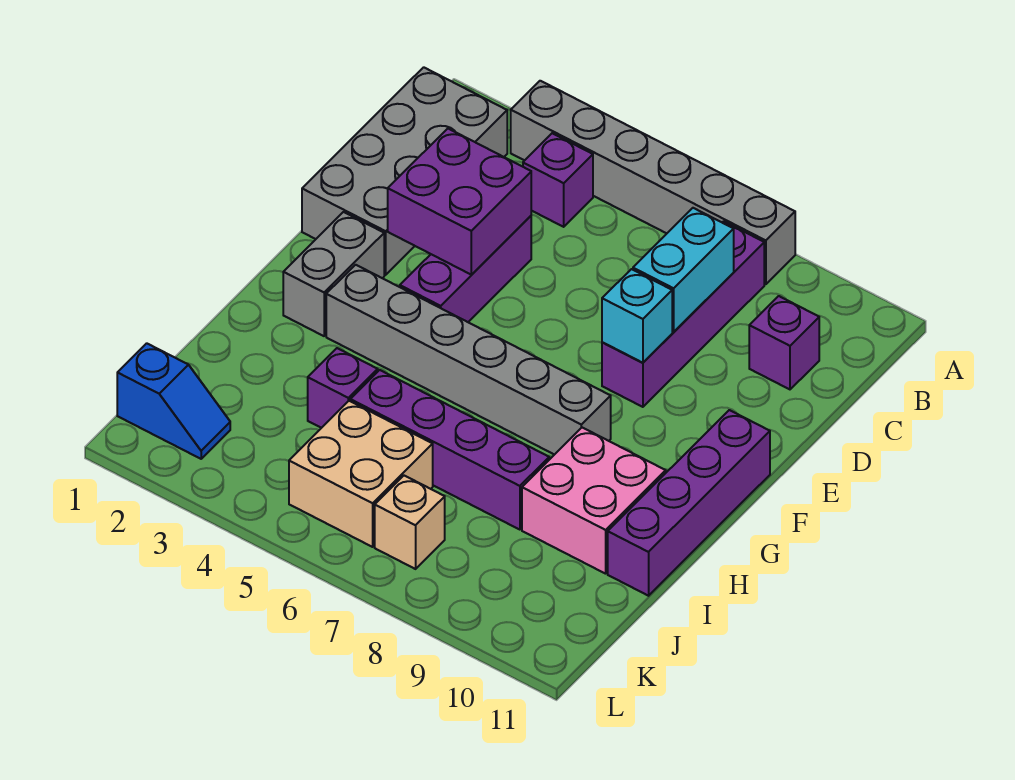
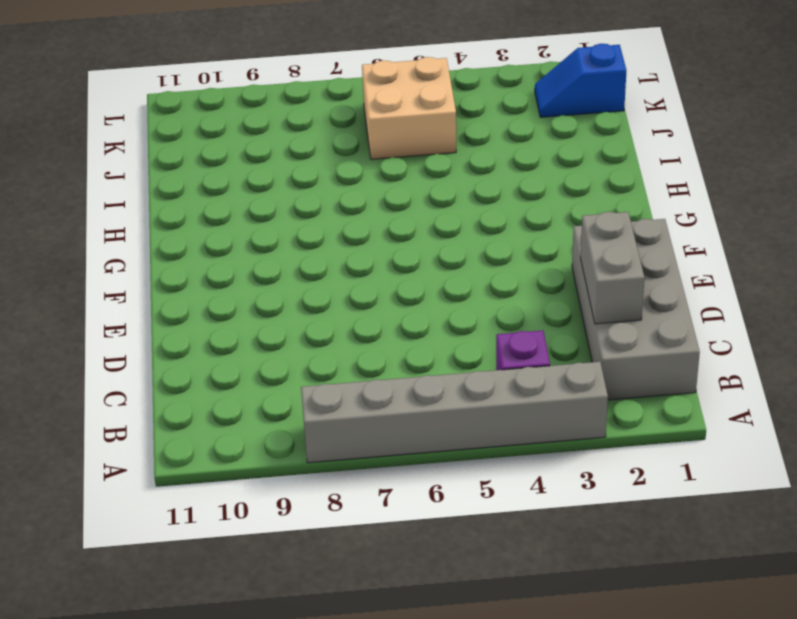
grey 1x2 brick [581,212,644,324] -> grey 1x2 brick moved to [283,212,384,336]
none -> purple 1x4 brick [602,221,764,407]
none -> purple 1x1 brick [749,296,819,389]
none -> purple 1x3 brick [400,216,531,322]

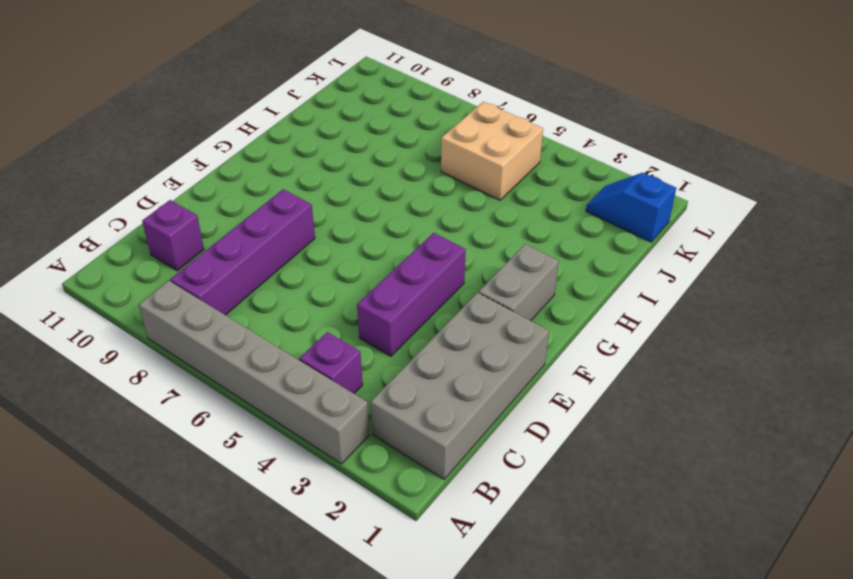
none -> purple 1x4 brick [608,410,770,596]
none -> grey 1x6 brick [326,265,611,455]
none -> pink 2x2 brick [522,428,666,574]

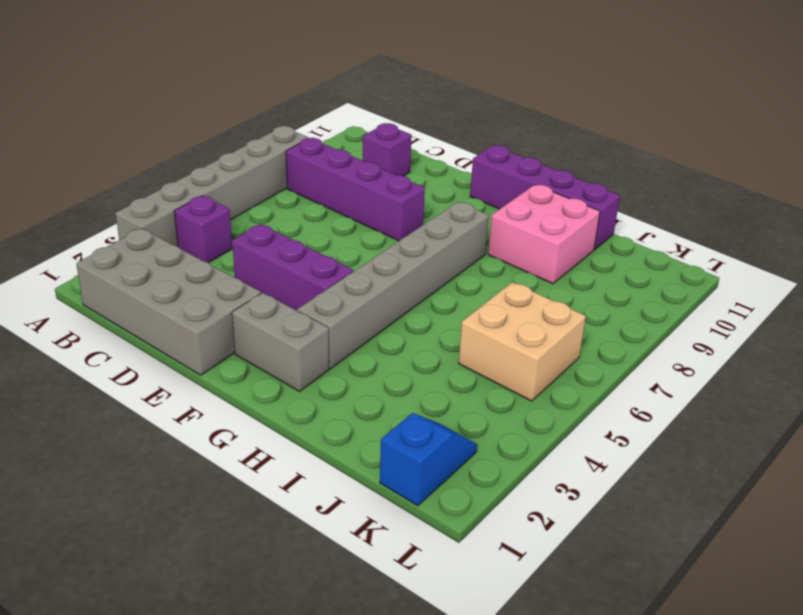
none -> purple 1x1 brick [308,348,378,428]
none -> purple 1x4 brick [350,370,549,530]
none -> tan 1x1 brick [375,476,445,569]

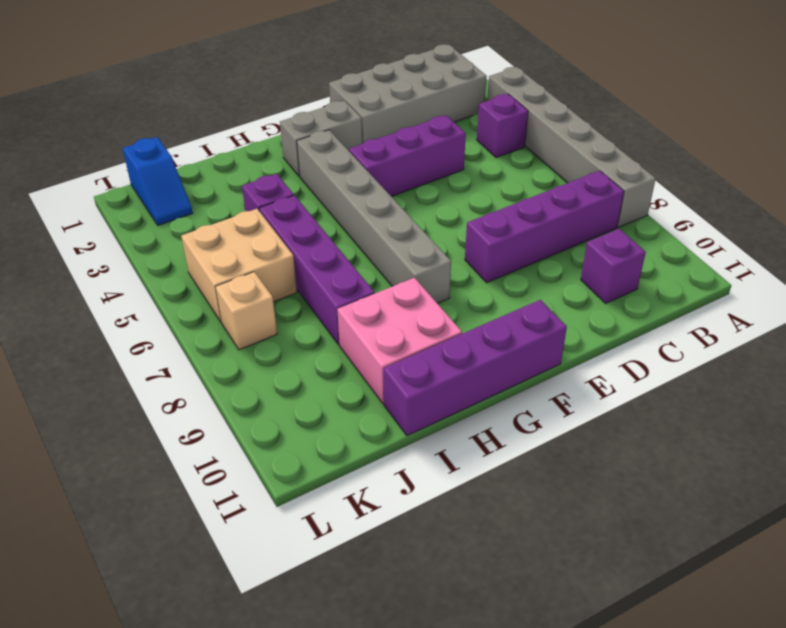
none -> cyan 1x2 brick [633,208,734,332]
none -> purple 2x2 brick [388,129,531,275]
none -> cyan 1x1 brick [602,269,672,363]

